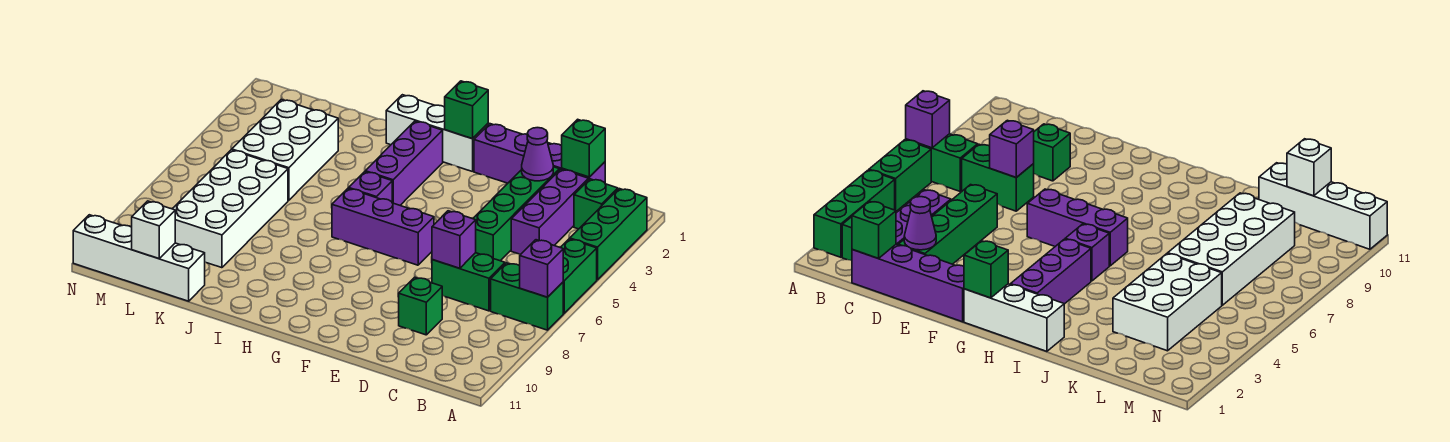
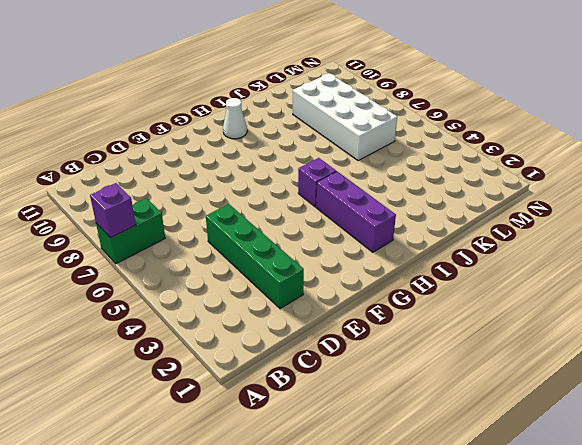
white 1x1 cone [223,98,247,139] -> none
none -> green 1x3 brick [570,189,647,280]
none -> green 1x2 brick [560,239,597,313]
none -> green 1x1 brick [574,179,618,229]

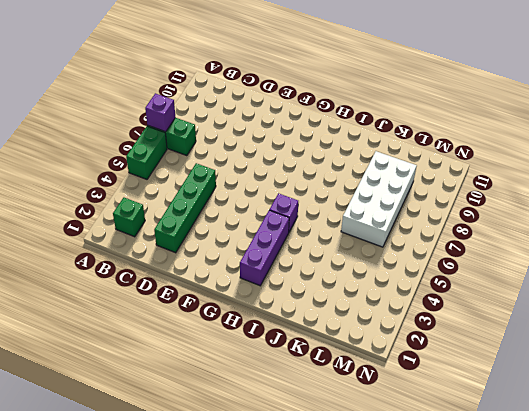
none -> green 1x3 brick [570,189,647,280]
none -> purple 1x4 brick [474,124,605,183]
none -> purple 1x3 brick [511,169,589,254]

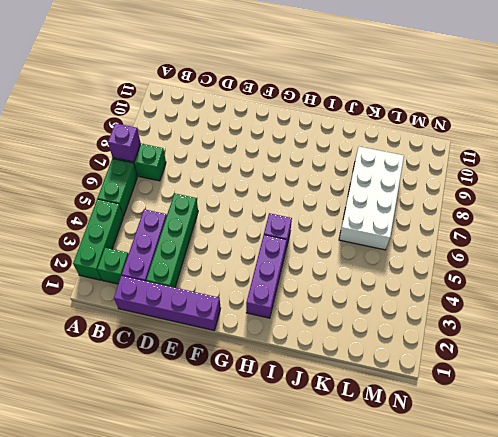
none -> green 1x2 brick [432,253,505,311]
none -> green 1x1 brick [399,277,442,335]
none -> purple 1x3 brick [332,188,434,265]

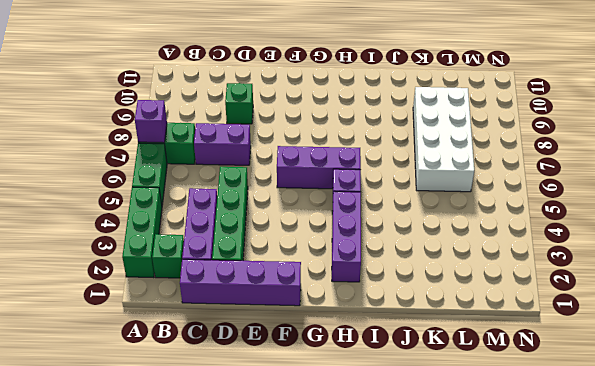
purple 1x2 brick [194,123,251,165] -> green 1x2 brick [432,253,505,311]
none -> white 1x3 brick [386,95,488,172]
none -> white 2x3 brick [232,100,338,200]
none -> white 1x4 brick [73,215,205,301]

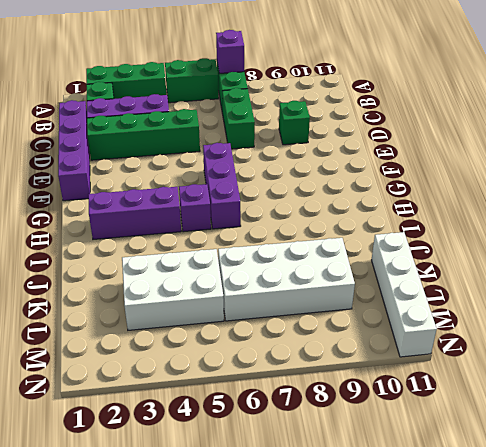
none -> white 1x3 brick [386,95,488,172]
none -> green 1x1 brick [562,119,605,177]
none -> purple 1x1 cone [522,128,553,181]

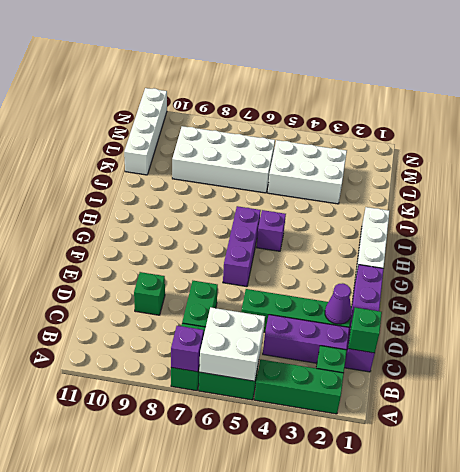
white 2x2 brick [199,307,265,381] -> none
none -> purple 1x3 brick [365,121,443,205]
none -> purple 1x1 brick [432,211,476,268]
none -> green 1x1 brick [445,81,488,139]

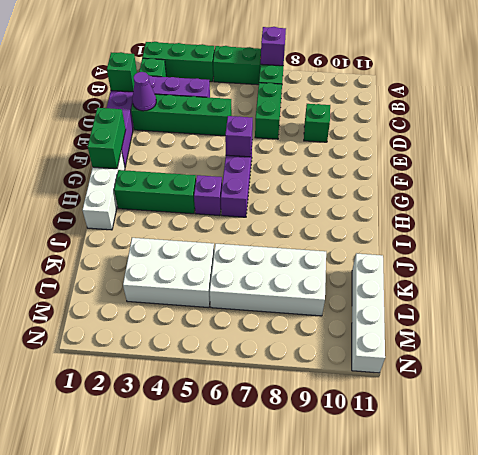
green 1x2 brick [88,108,126,169] -> green 1x1 brick [445,81,488,139]
purple 1x1 brick [225,116,253,157] -> purple 1x1 brick moved to [432,211,476,268]
green 1x3 brick [114,170,196,214] -> purple 1x3 brick [365,121,443,205]
none -> white 1x1 brick [132,201,175,259]

